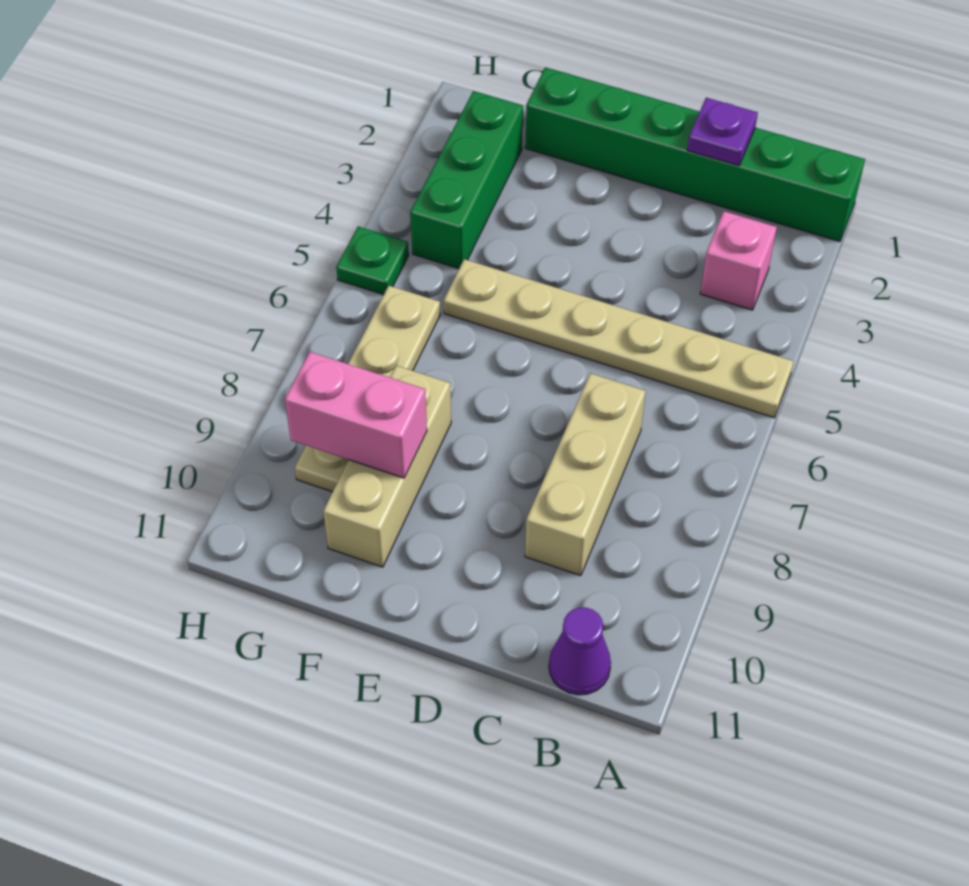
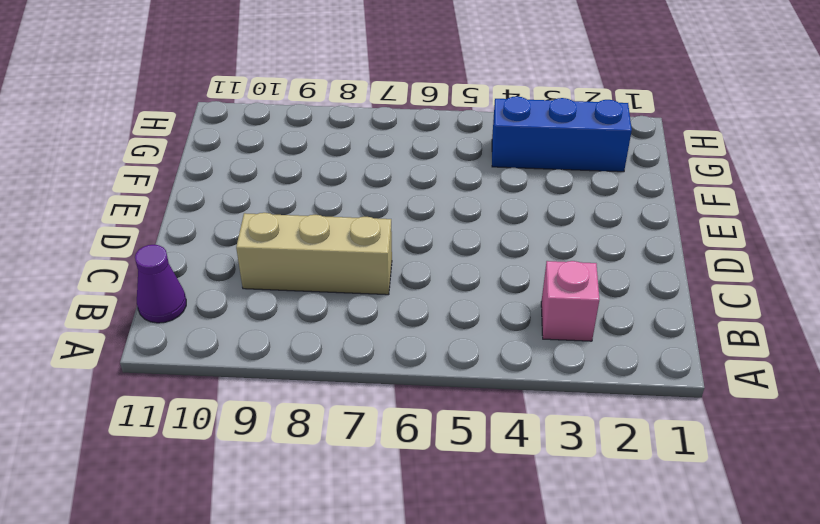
blue 1x3 brick [492,97,632,172] -> green 1x3 brick [410,91,523,269]
none -> green 1x6 brick [525,67,865,241]
none -> tan 1x6 plate [444,259,794,418]

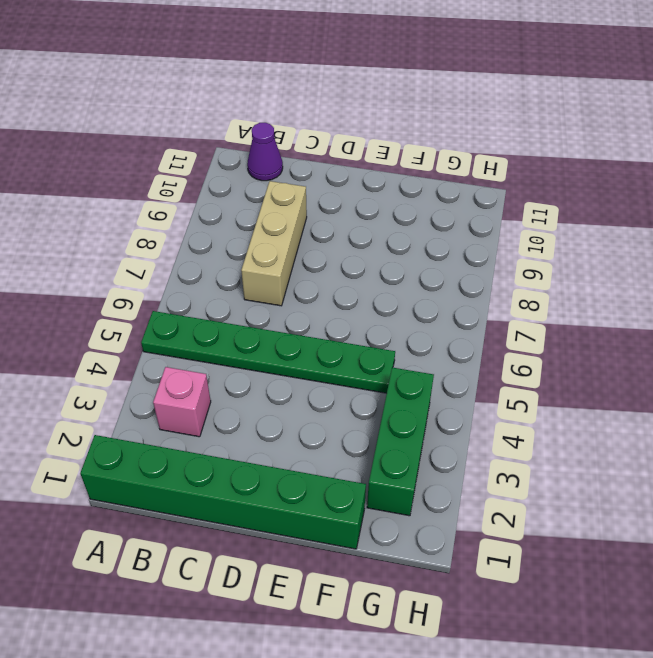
green 1x6 plate [141,311,395,393] -> tan 1x6 plate [444,259,794,418]
none -> tan 1x3 brick [323,366,451,567]
none -> tan 1x4 plate [295,286,440,492]

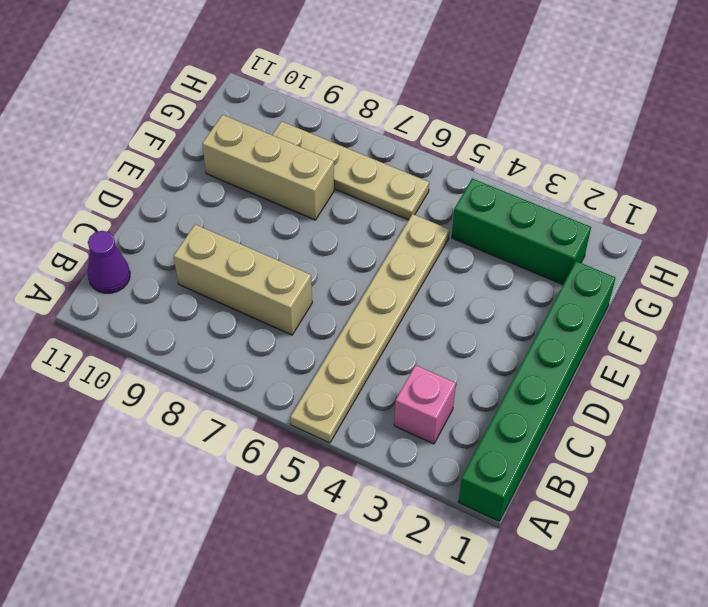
none -> green 1x1 plate [336,226,409,295]
none -> purple 1x1 plate [687,98,758,166]

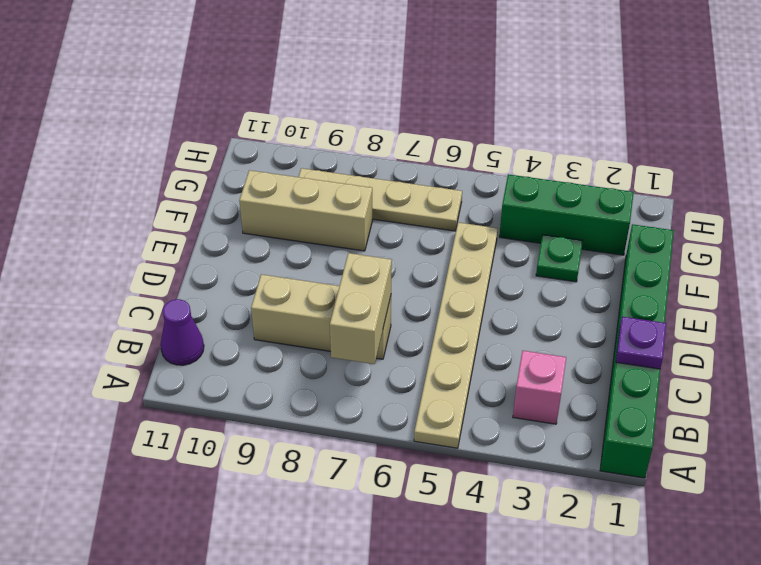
tan 1x2 brick [330,253,392,364] -> none
green 1x1 plate [536,235,583,282] -> green 1x1 plate moved to [336,226,409,295]
none -> pink 1x2 brick [285,352,427,478]

